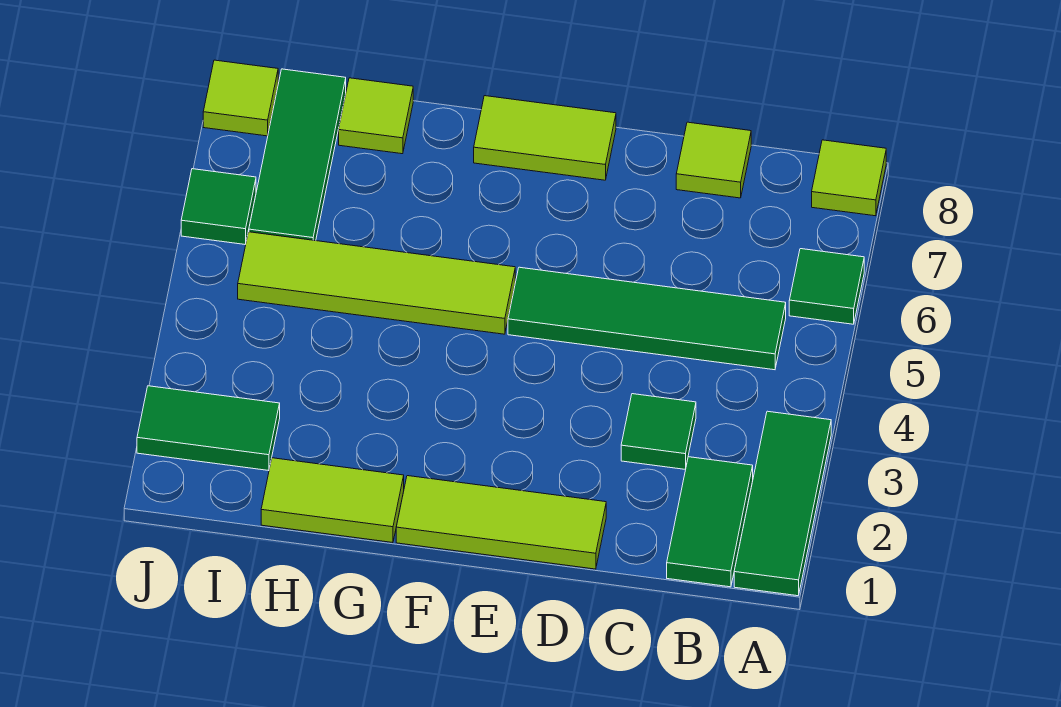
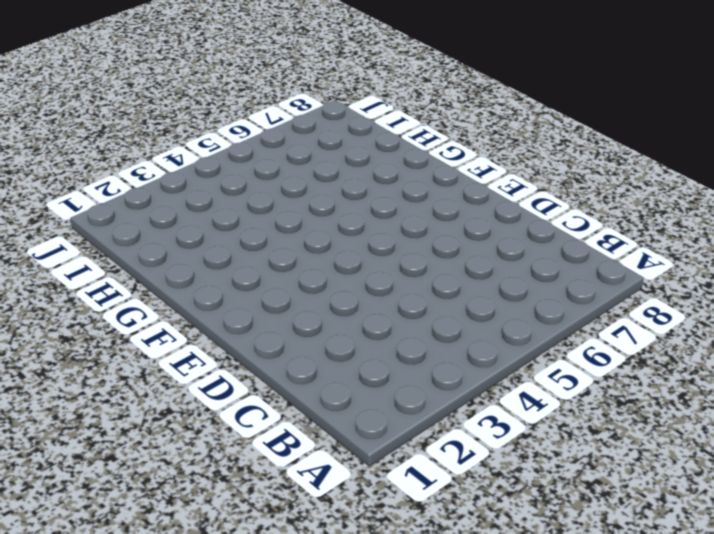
none -> green 1x3 tile [734,411,831,596]
none -> green 1x1 tile [789,249,864,324]
none -> lime 1x1 tile [812,140,886,216]

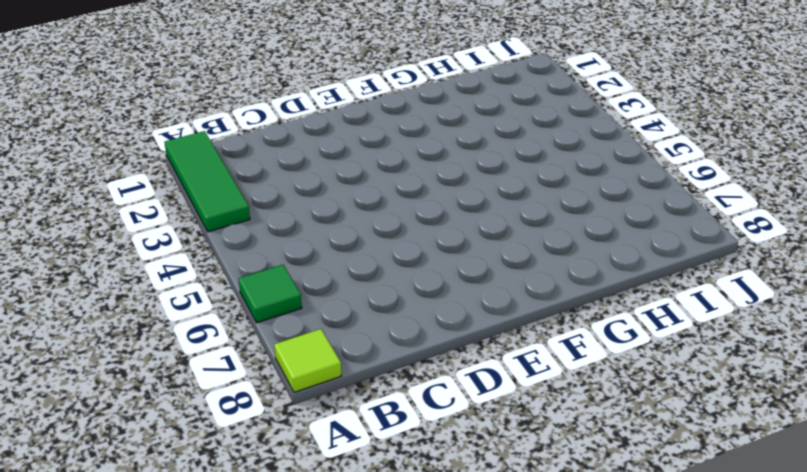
none -> green 1x2 tile [667,457,753,587]
none -> green 1x4 tile [508,267,786,370]
none -> green 1x1 tile [621,394,696,470]

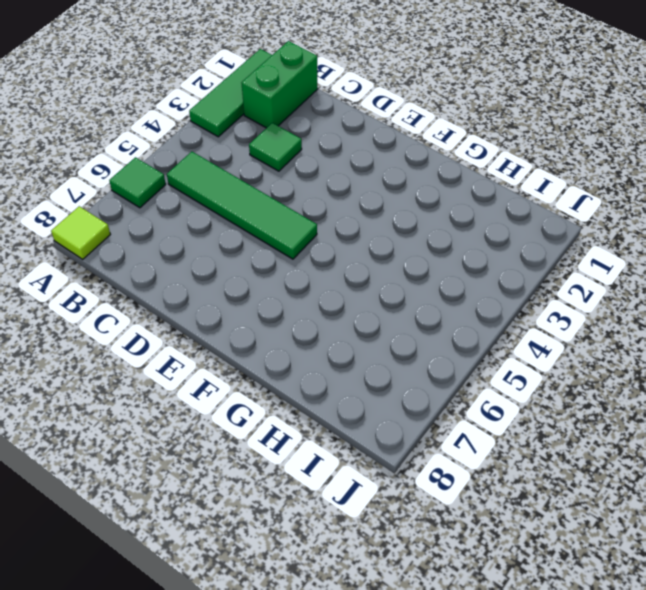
green 1x2 brick [241,41,318,128] -> green 1x2 tile [667,457,753,587]
none -> lime 1x1 tile [676,122,751,198]
none -> lime 1x3 tile [396,476,606,569]
none -> lime 1x2 tile [474,96,616,180]

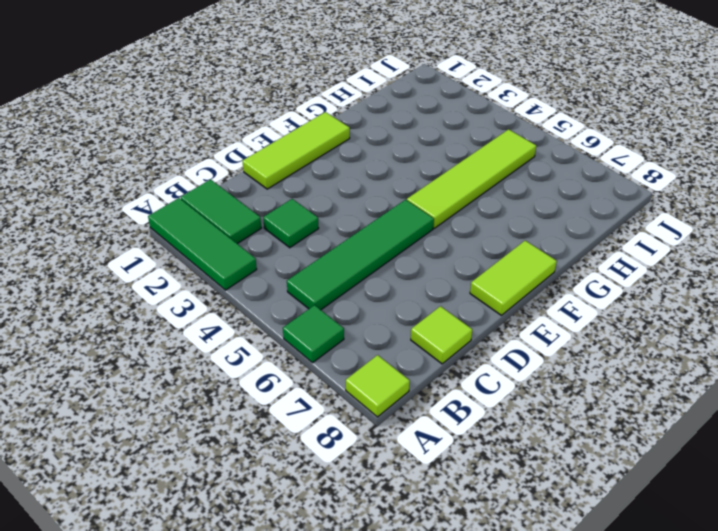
none -> lime 1x2 tile [261,458,404,543]
none -> lime 1x1 tile [339,78,413,154]
none -> green 1x2 tile [137,386,280,471]

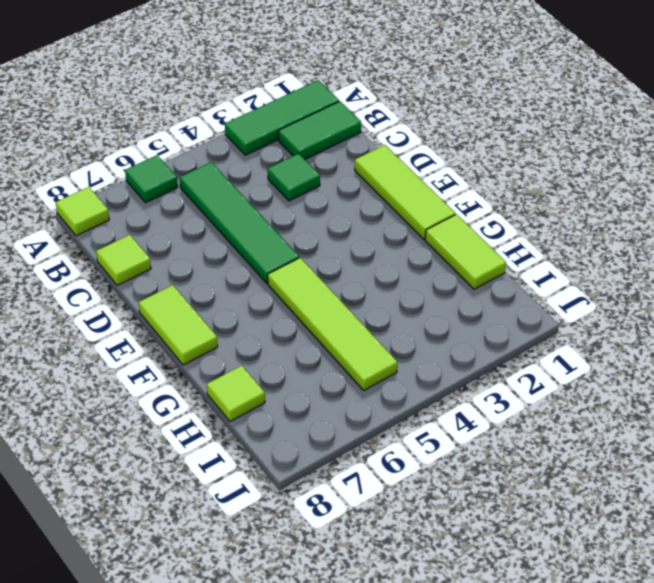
none -> green 1x2 tile [137,386,280,471]
none -> green 1x3 tile [249,69,346,241]
none -> green 1x1 tile [181,169,256,245]

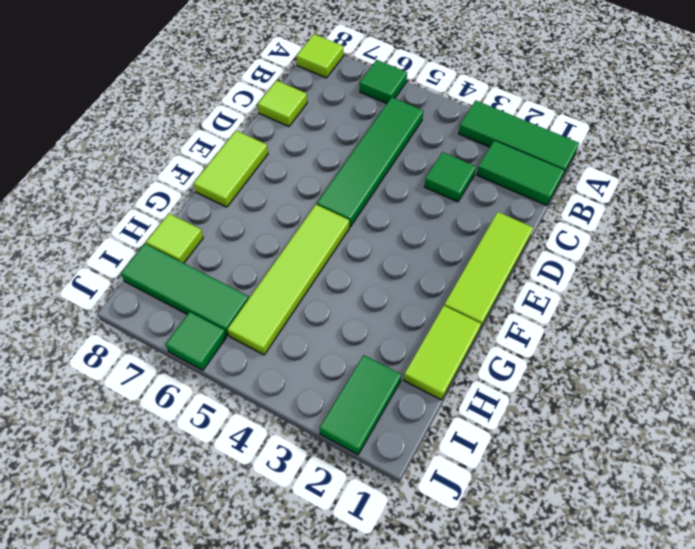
none -> lime 1x1 tile [203,60,278,136]

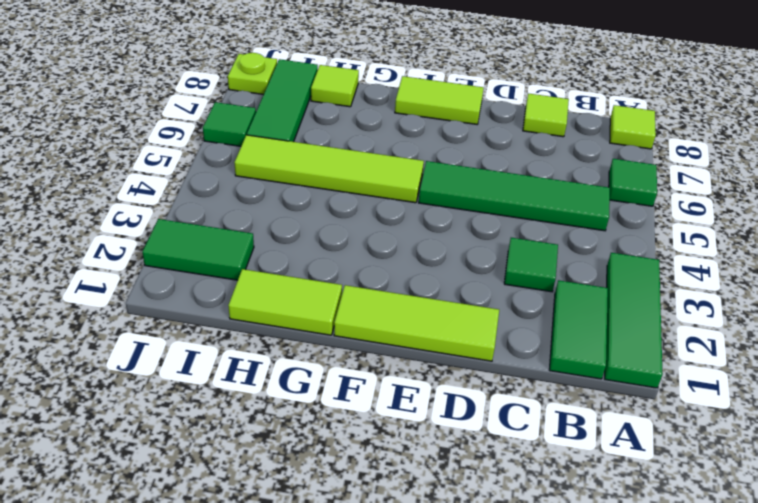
lime 1x1 plate [228,53,277,95] -> lime 1x1 tile [203,60,278,136]

